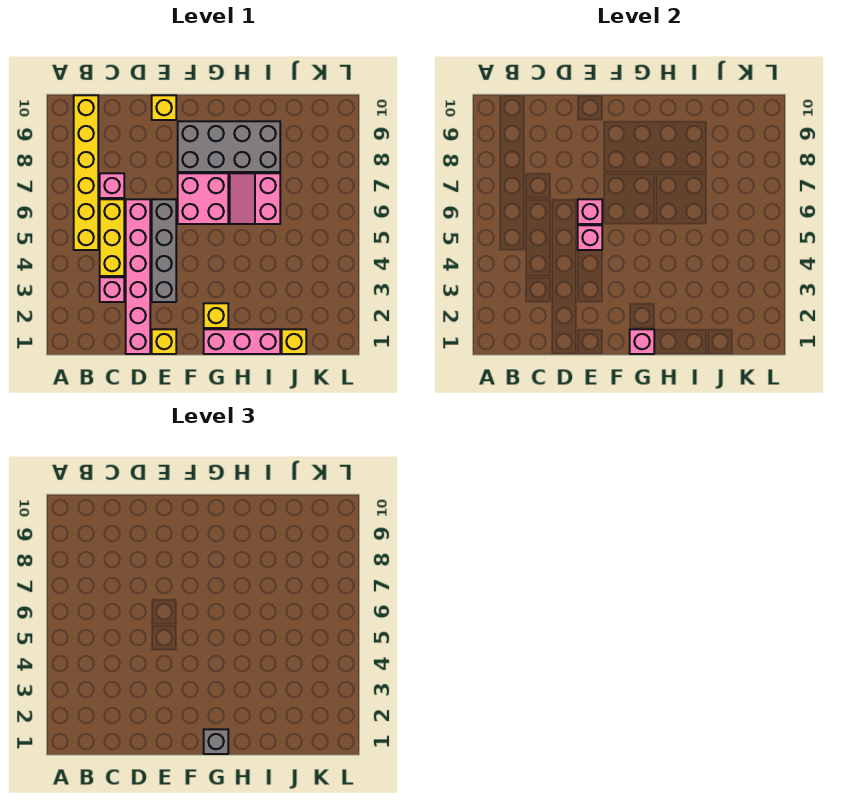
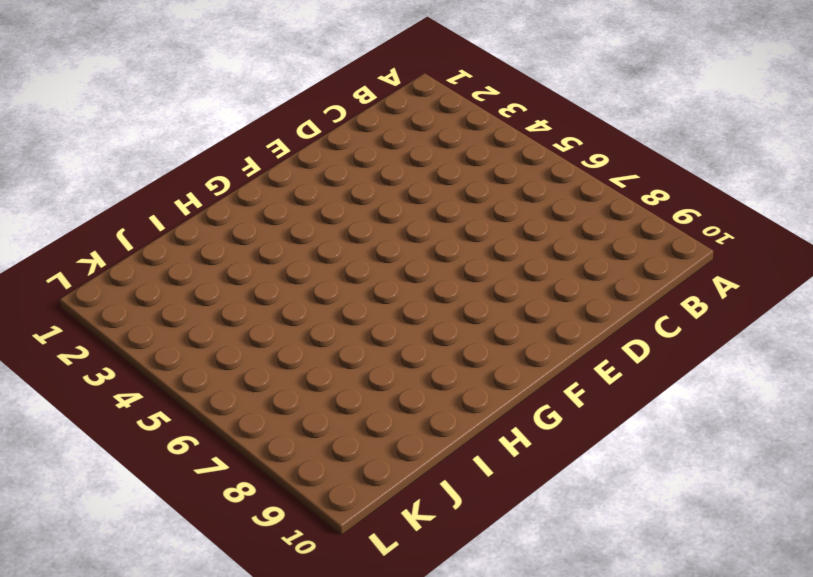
none -> yellow 1x6 brick [74,95,98,250]
none -> pink 1x1 brick [100,277,124,302]
none -> yellow 1x3 brick [100,199,124,276]

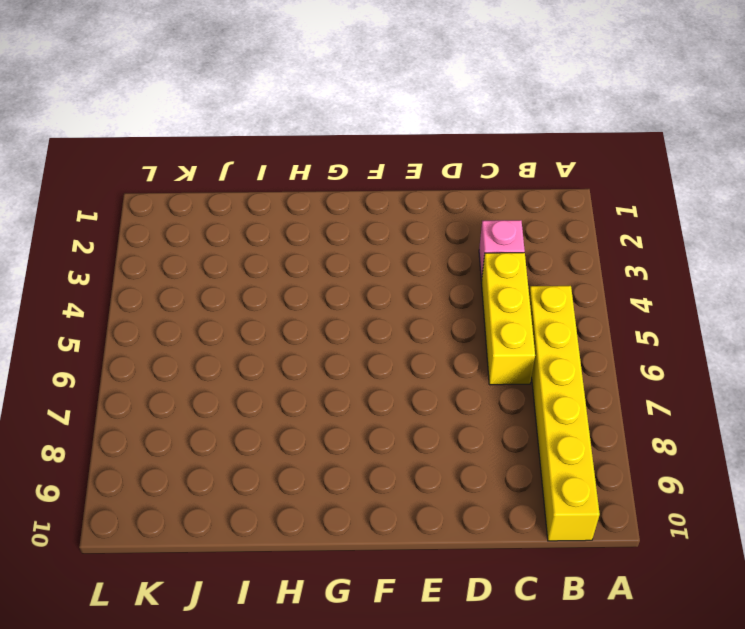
none -> pink 1x1 brick [100,173,124,198]
none -> pink 1x6 brick [126,199,150,354]
none -> yellow 1x1 brick [152,329,176,354]

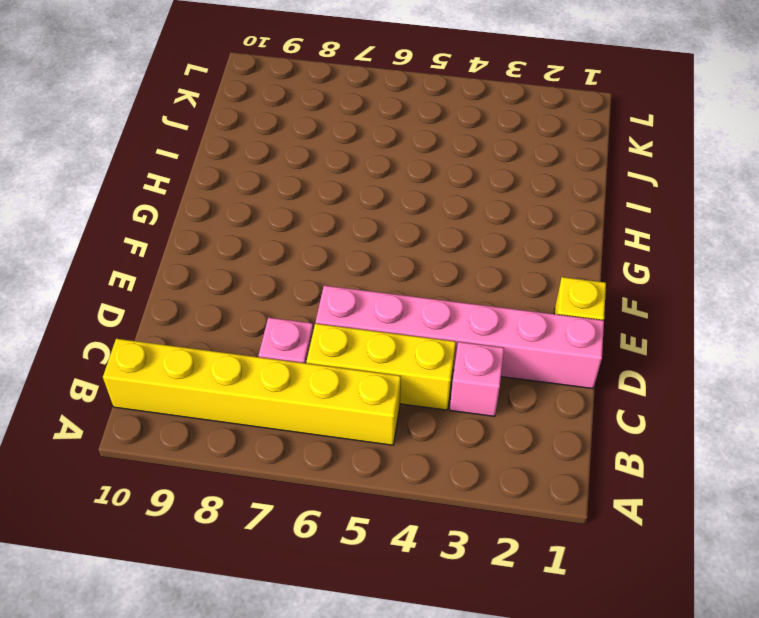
none -> grey 1x4 brick [152,199,176,302]
none -> yellow 1x1 brick [152,95,176,120]
none -> pink 2x2 brick [178,173,228,224]

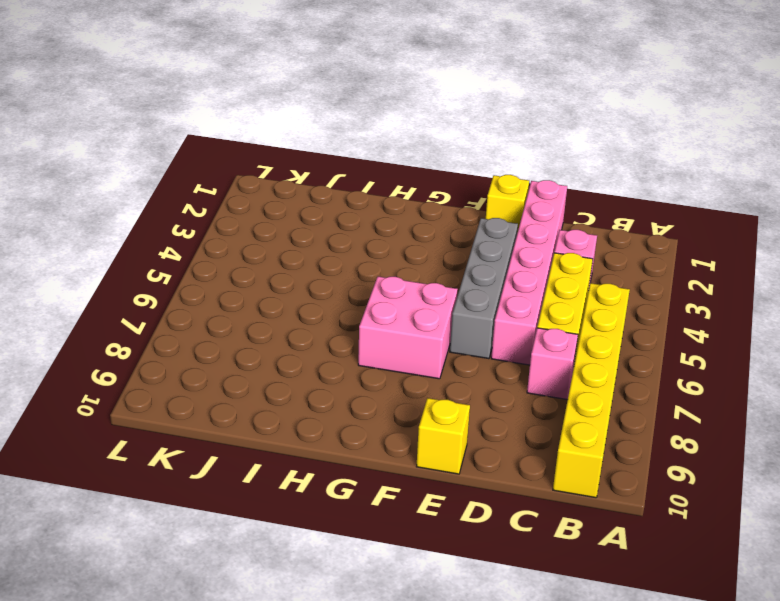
none -> grey 2x4 brick [178,121,280,172]
none -> pink 1x3 brick [204,329,280,354]
none -> yellow 1x1 brick [204,303,228,328]

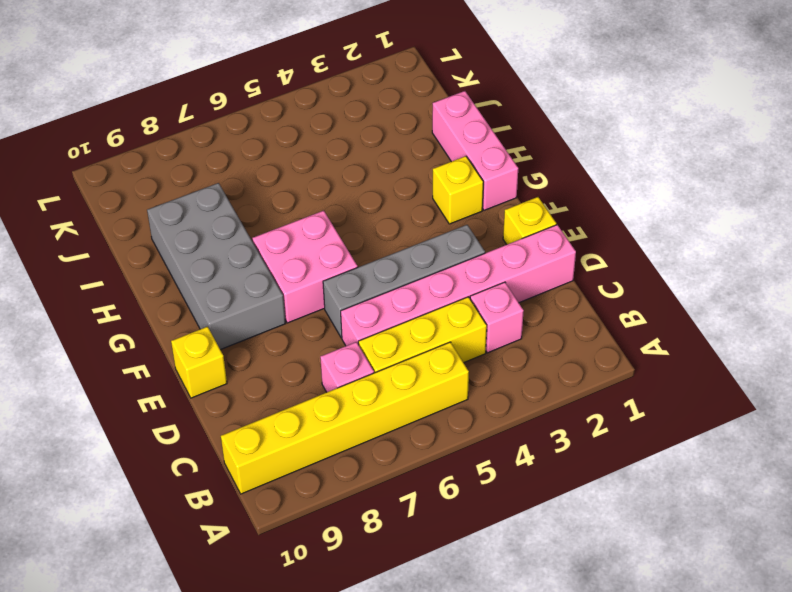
none -> pink 2x2 slope [230,173,280,224]
none -> yellow 1x1 brick [282,329,306,354]
none -> pink 1x1 brick [578,225,602,250]

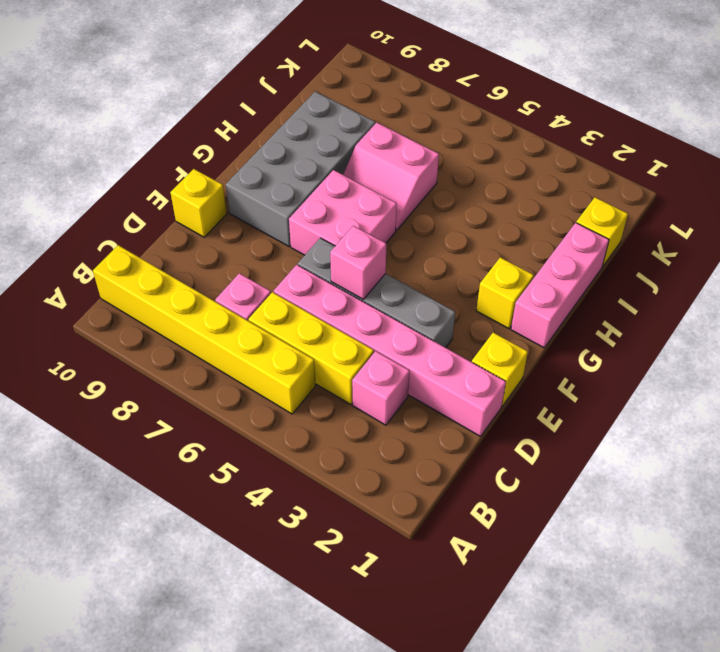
none -> pink 1x1 brick [578,199,602,224]
none -> pink 1x1 brick [630,329,654,354]
none -> grey 1x1 brick [204,729,228,754]

